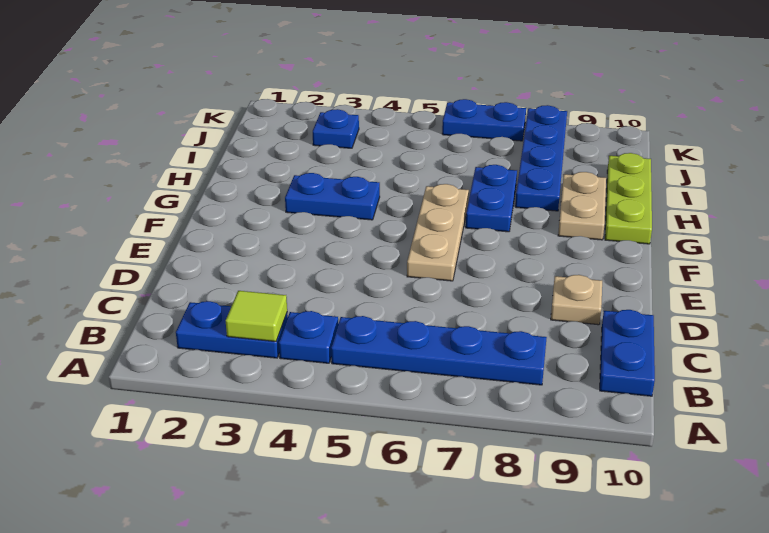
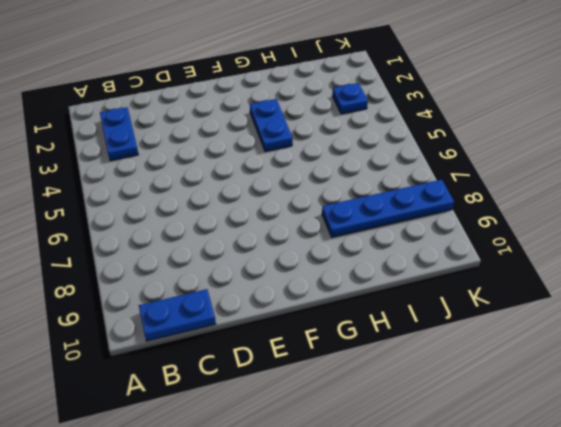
none -> blue 1x1 plate [279,311,338,363]
none -> blue 1x4 plate [331,316,547,385]
none -> tan 1x1 plate [551,275,602,325]

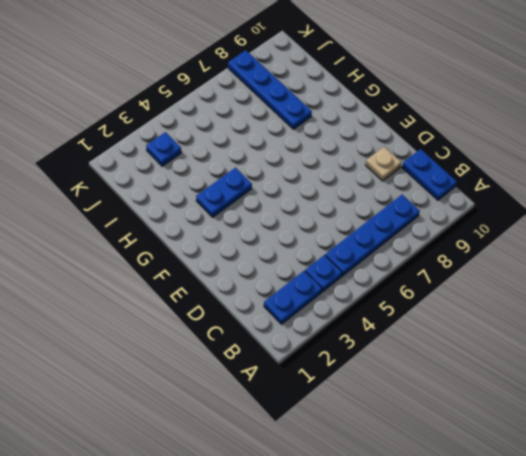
none -> tan 1x3 plate [407,184,469,281]
none -> blue 1x2 plate [466,165,517,232]
none -> tan 1x2 plate [558,172,606,240]

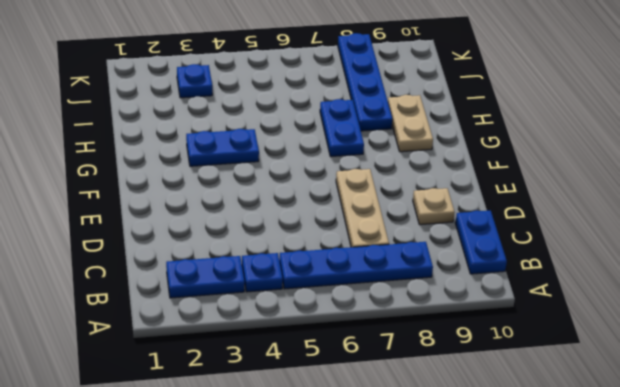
tan 1x3 plate [336,169,389,247] -> tan 1x3 plate moved to [407,184,469,281]
none -> lime 1x3 plate [605,153,652,244]
none -> blue 1x2 plate [442,99,526,141]
none -> lime 1x1 tile [226,291,287,342]

